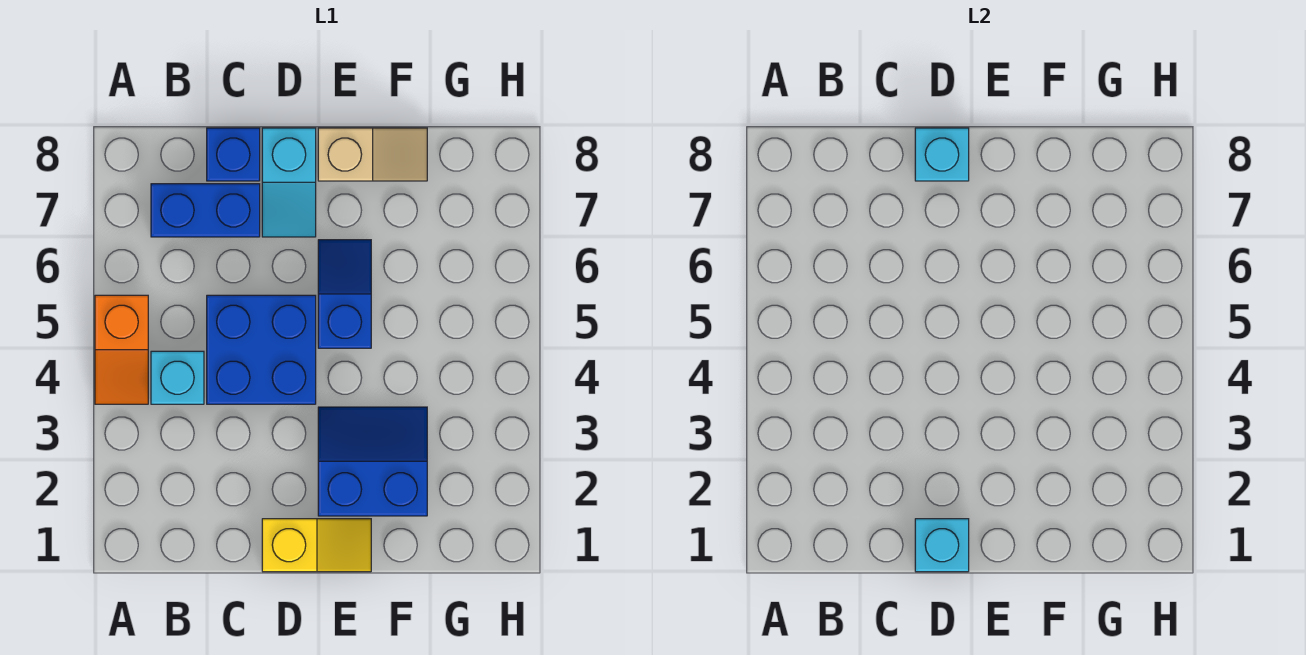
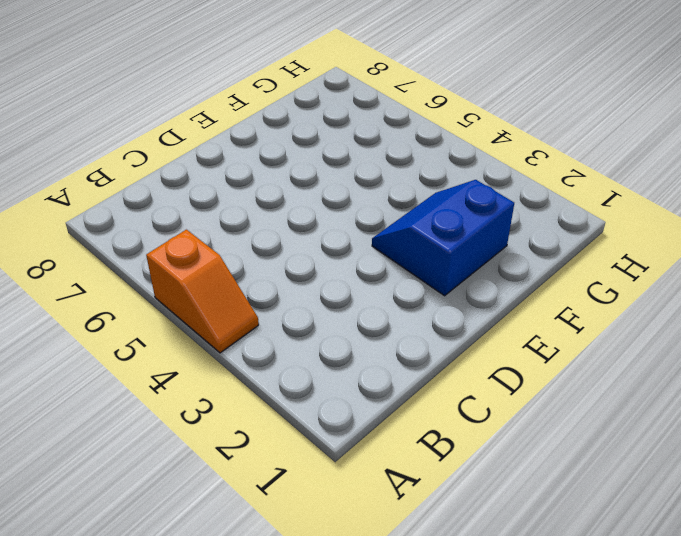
none -> cyan 1x1 brick [151,351,204,404]
none -> blue 1x2 brick [151,184,260,237]
none -> blue 2x2 brick [207,295,316,404]

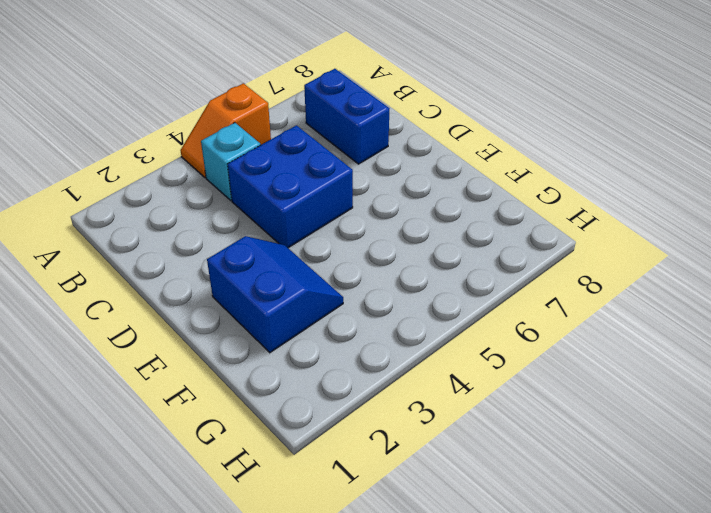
none -> blue 1x1 brick [207,128,260,181]
none -> yellow 1x2 slope [262,519,371,572]
none -> cyan 1x2 slope [262,128,316,237]

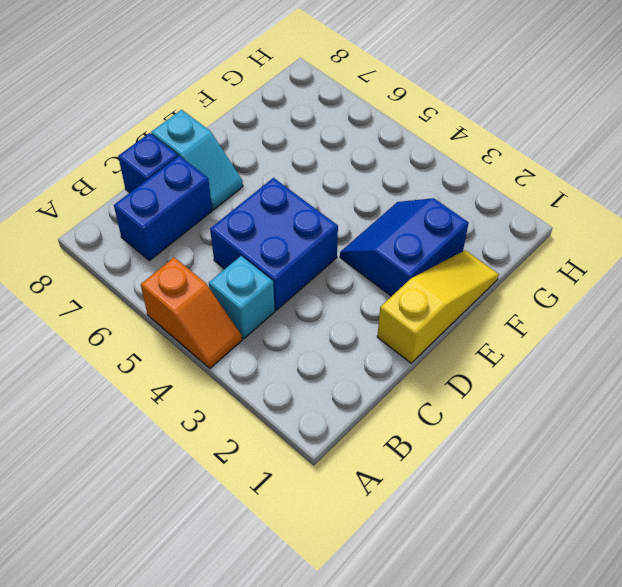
yellow 1x3 slope [377,250,499,363] -> yellow 1x2 slope [262,519,371,572]
none -> blue 1x2 slope [318,240,371,348]
none -> tan 1x2 slope [318,128,427,181]
none -> cyan 1x1 brick [915,519,969,572]

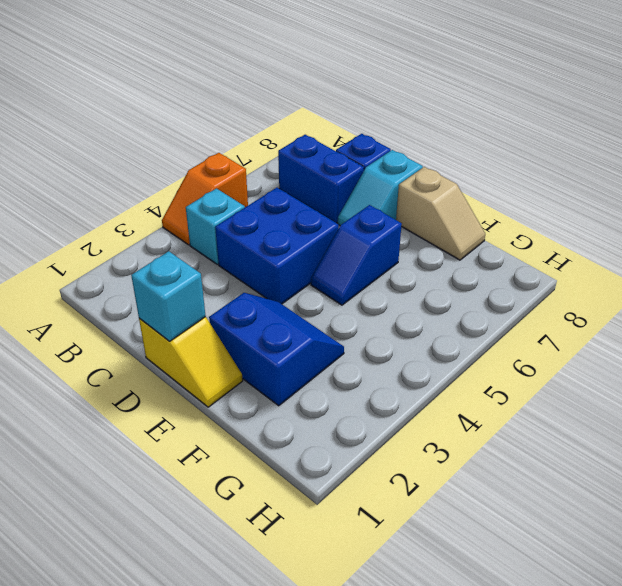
blue 1x2 slope [311,205,402,305] -> blue 1x2 slope turned to [318,240,371,348]
none -> cyan 1x1 brick [915,128,969,181]

